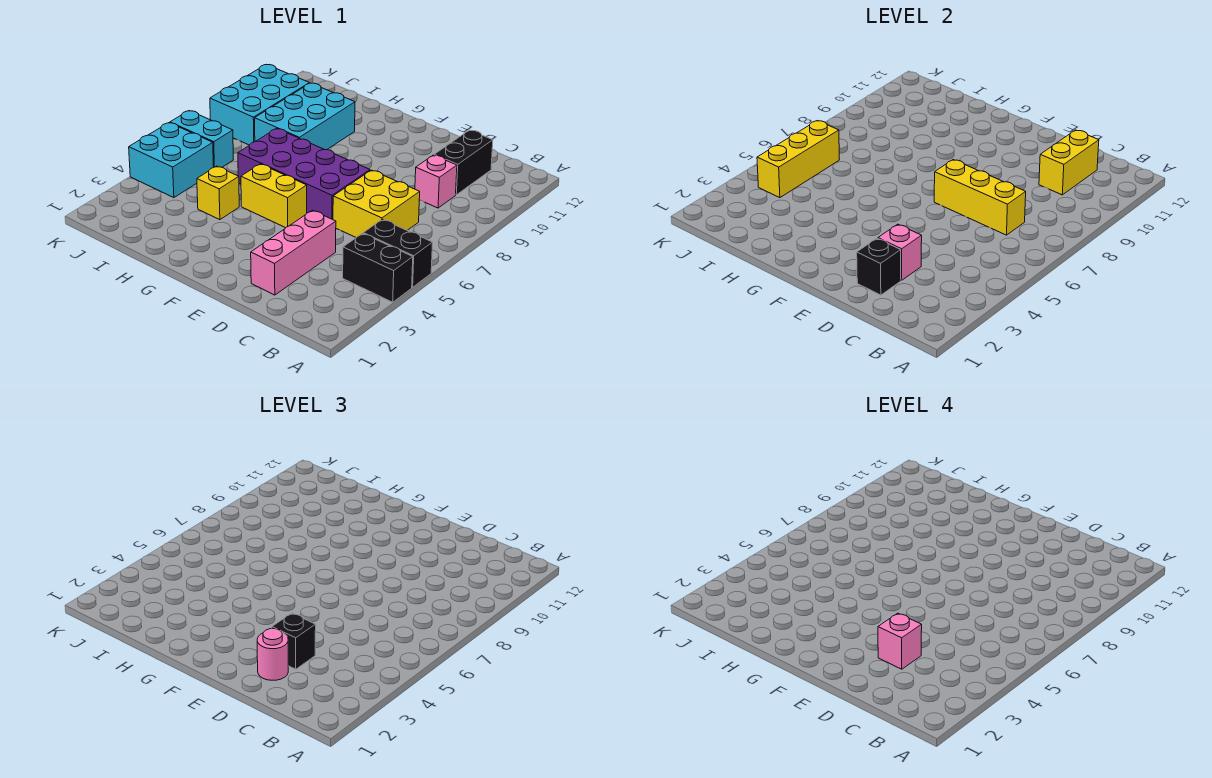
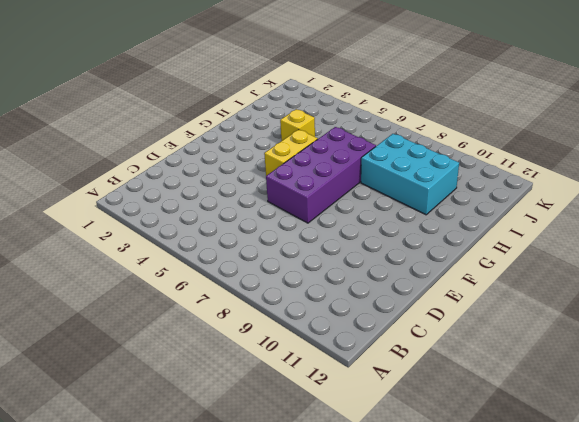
none -> black 1x2 brick [343,233,413,302]
none -> black 1x2 brick [363,219,433,287]
none -> yellow 2x2 brick [333,170,420,238]

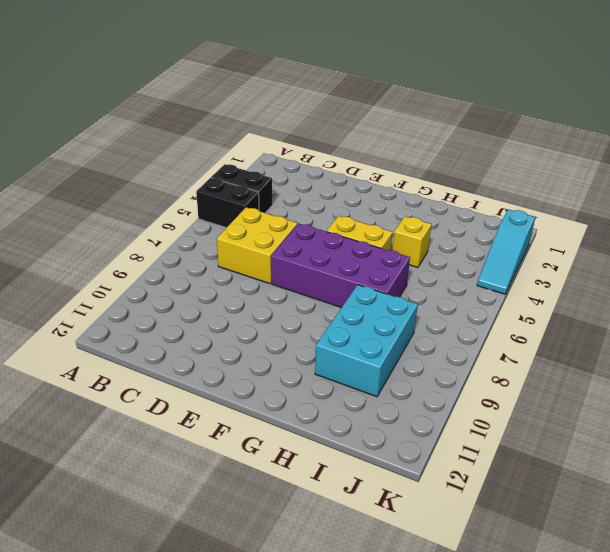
cyan 1x3 slope [477,210,535,294] -> cyan 2x2 brick [129,123,214,198]
none -> pink 1x1 brick [415,155,457,208]
none -> black 1x2 brick [435,130,493,195]
none -> pink 1x3 brick [251,210,336,295]

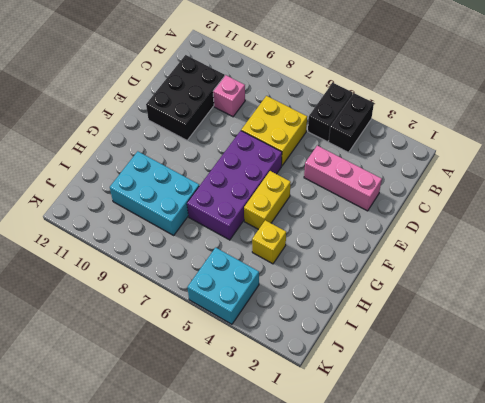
black 2x3 brick [146,55,225,140] -> black 1x2 brick [435,130,493,195]
none -> cyan 1x2 brick [170,111,233,167]
none -> cyan 2x3 brick [210,65,309,145]
none -> yellow 1x3 brick [934,160,1026,235]

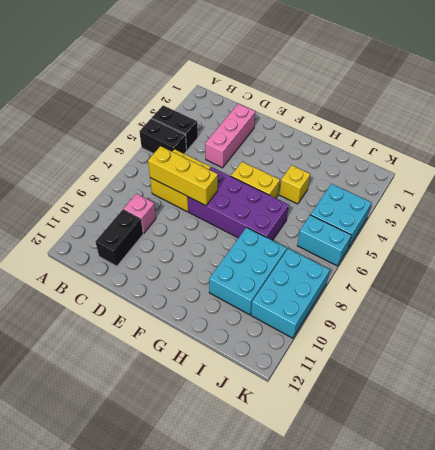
none -> yellow 1x2 brick [1039,130,1099,195]
none -> black 1x1 brick [857,239,901,295]
none -> pink 1x1 brick [878,224,922,280]

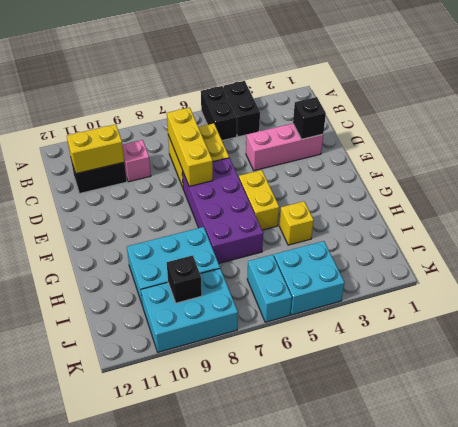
black 1x1 brick [167,255,202,303] -> black 1x1 brick moved to [272,613,316,669]
none -> pink 1x1 brick [878,224,922,280]
none -> yellow 1x3 brick [757,121,839,198]
none -> pink 1x1 round brick [257,629,288,680]

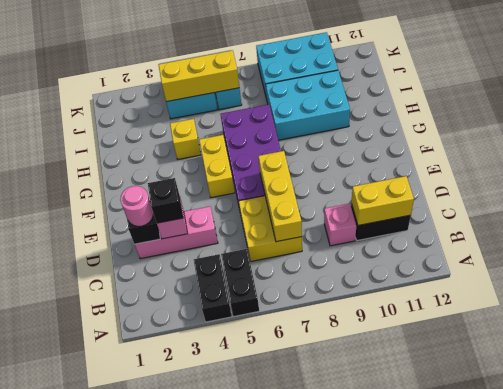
none -> pink 1x1 brick [878,613,922,669]

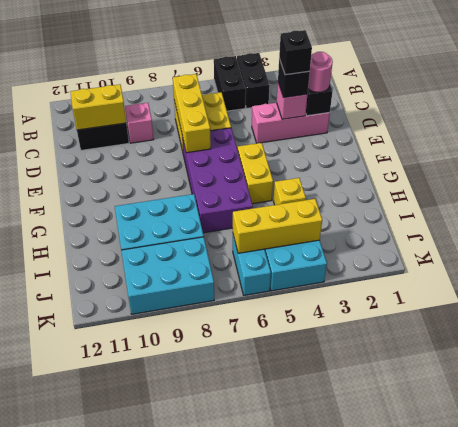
black 1x1 brick [279,30,312,75] -> pink 1x1 brick [878,613,922,669]

